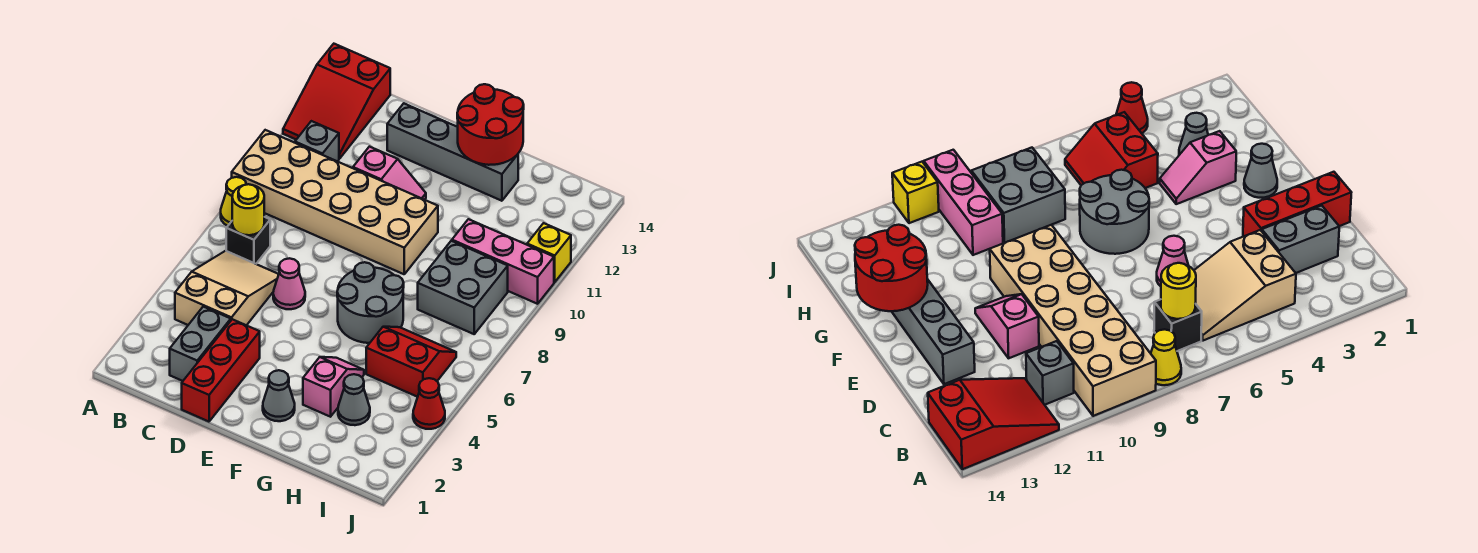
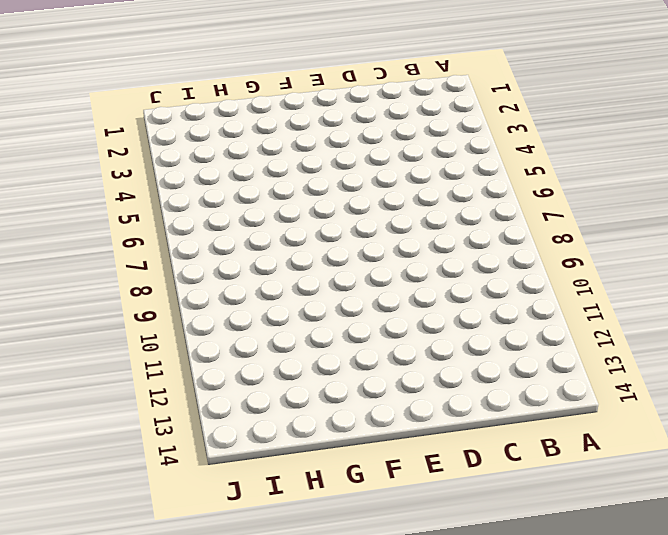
none -> yellow 1x1 cone [221,177,247,226]
none -> tan 2x6 brick [232,130,438,274]
none -> red 2x3 slope [283,44,390,159]

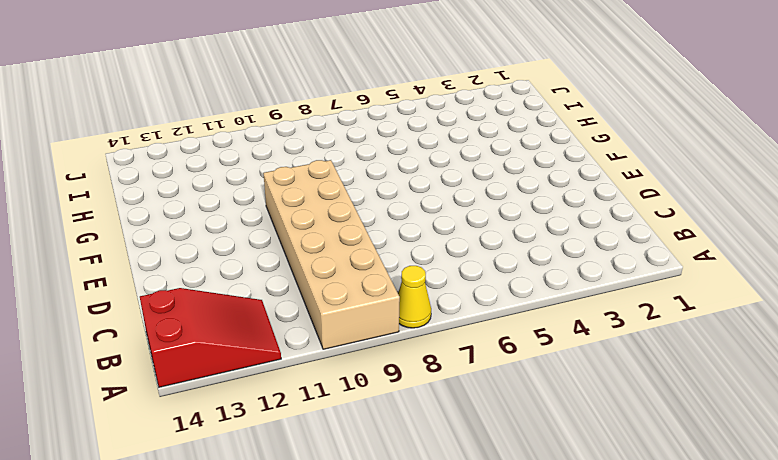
none -> tan 2x3 slope [175,251,279,325]
none -> black 1x1 brick [226,217,270,264]
none -> grey 1x1 brick [295,121,339,162]

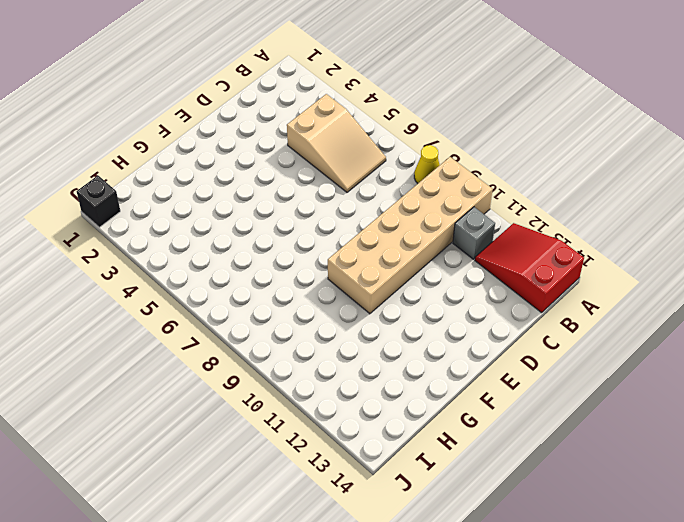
black 1x1 brick [77,175,120,227] -> black 1x1 brick moved to [226,217,270,264]
none -> grey 1x2 brick [170,307,231,381]
none -> red 1x3 brick [182,319,260,422]
none -> pink 1x1 cone [273,258,305,309]

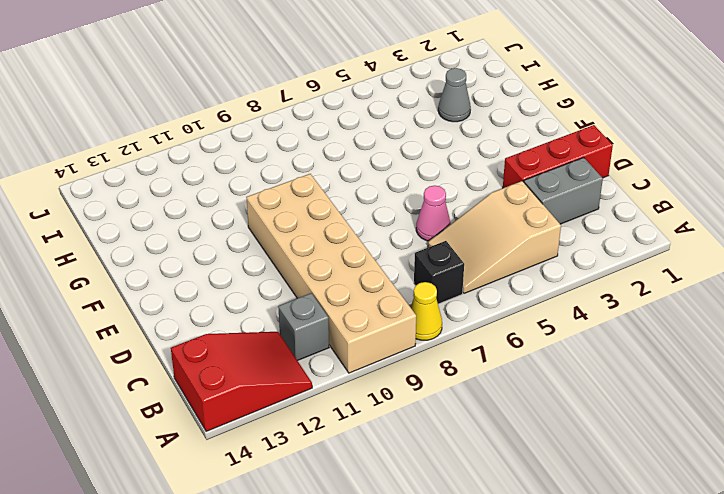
none -> pink 1x2 slope [353,147,426,200]
none -> grey 1x4 brick [387,103,518,201]
none -> grey 1x1 cone [263,370,295,421]

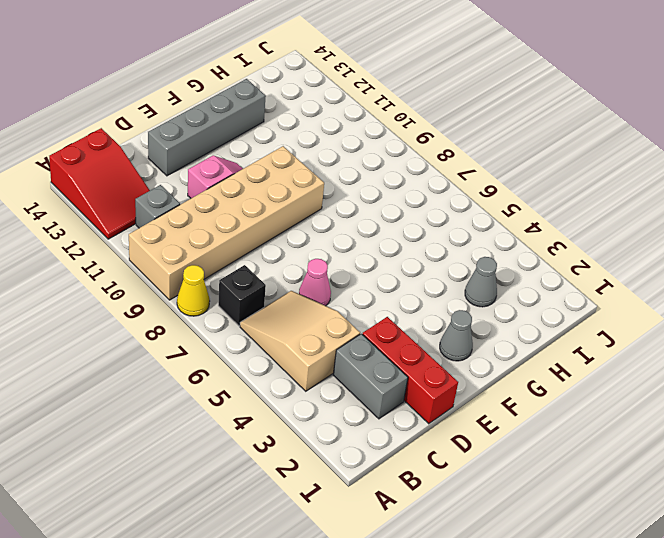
none -> grey 2x2 round brick [337,262,404,343]
none -> pink 1x2 slope [303,357,364,417]
none -> red 2x2 slope [366,327,456,397]

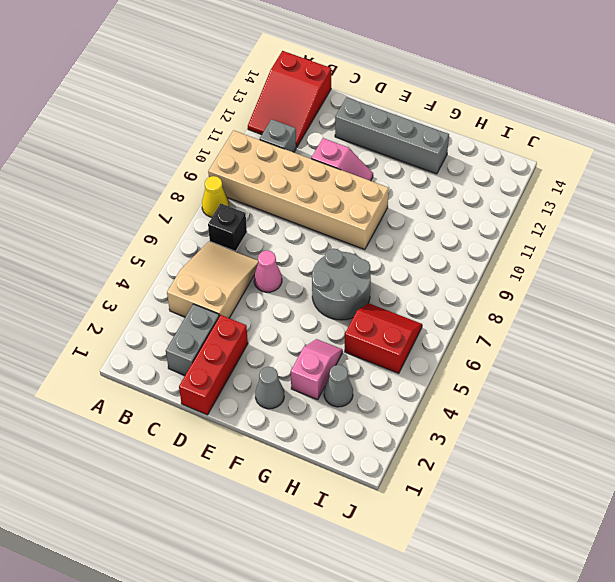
none -> grey 2x2 brick [418,241,508,334]
none -> pink 1x3 brick [452,219,554,304]
none -> red 1x1 cone [413,378,445,429]

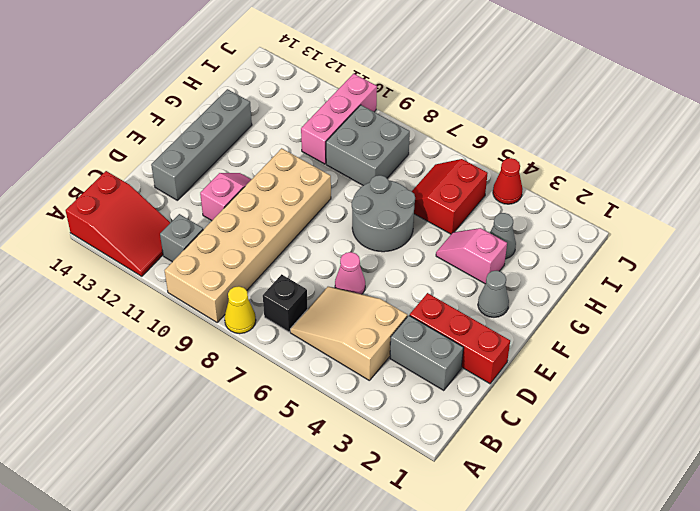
none -> yellow 1x1 brick [527,223,571,282]
none -> yellow 1x1 round brick [232,184,264,235]
none -> red 2x2 round brick [457,84,524,165]

